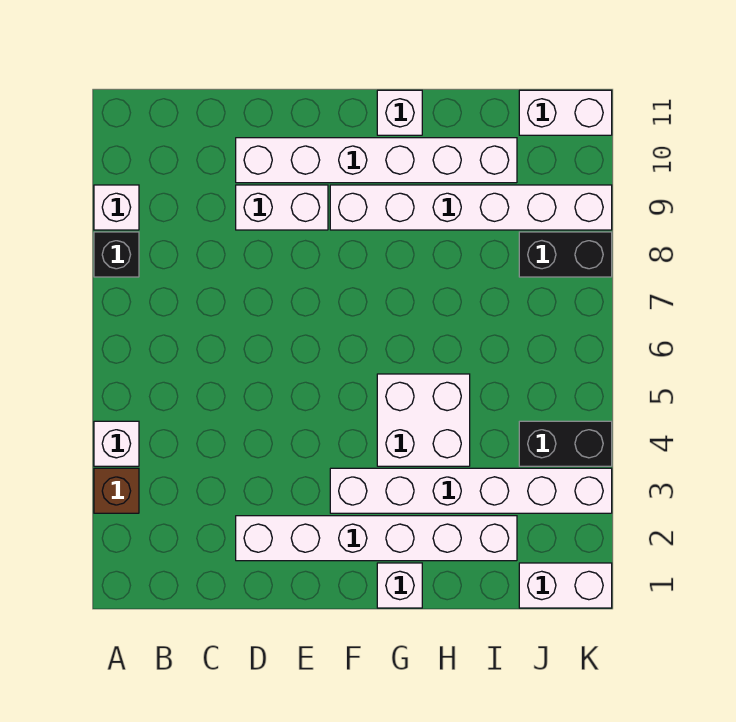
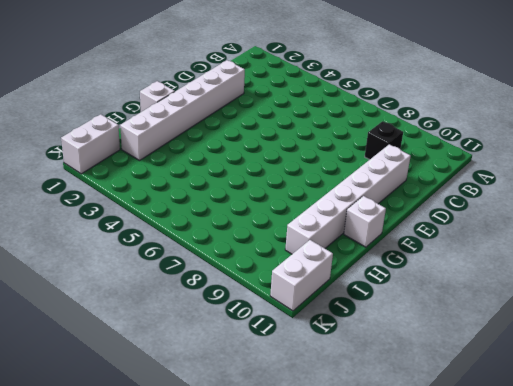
black 1x1 brick [365,121,403,160] -> black 1x1 brick moved to [94,232,139,277]
none -> brown 1x1 brick [94,468,139,513]
none -> white 1x1 brick [94,421,139,466]
none -> white 1x1 brick [94,185,139,230]

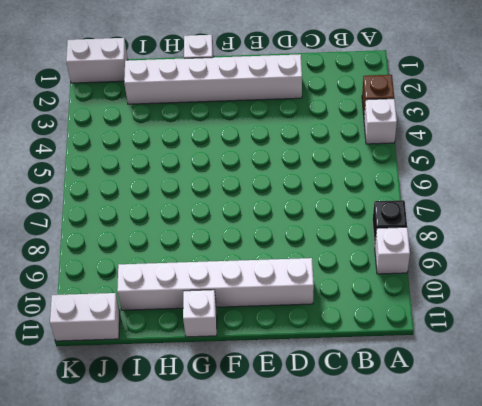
none -> white 1x2 brick [236,185,328,230]
none -> white 1x6 brick [330,468,612,513]
none -> white 1x6 brick [330,185,612,230]

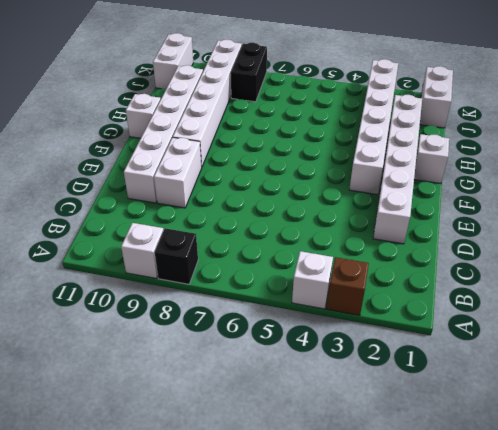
none -> white 2x2 brick [377,374,470,466]
none -> black 1x2 brick [519,421,612,466]

